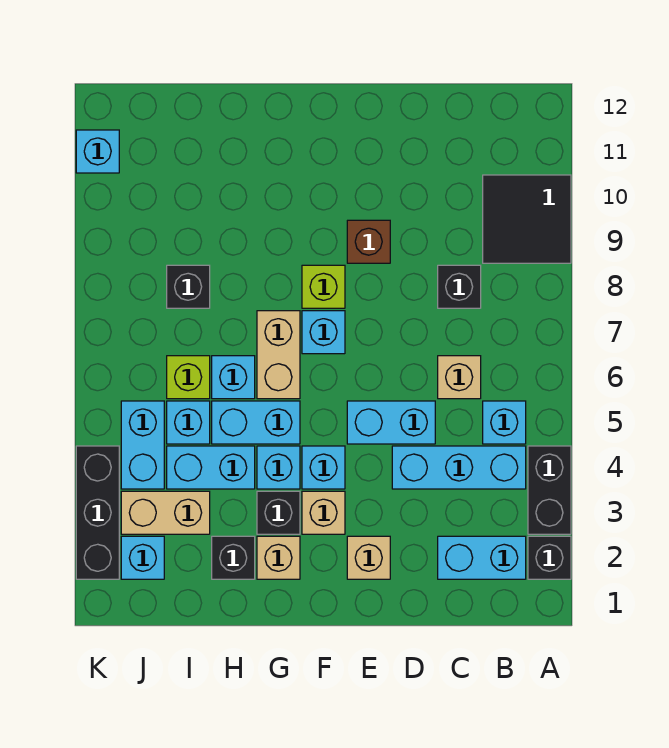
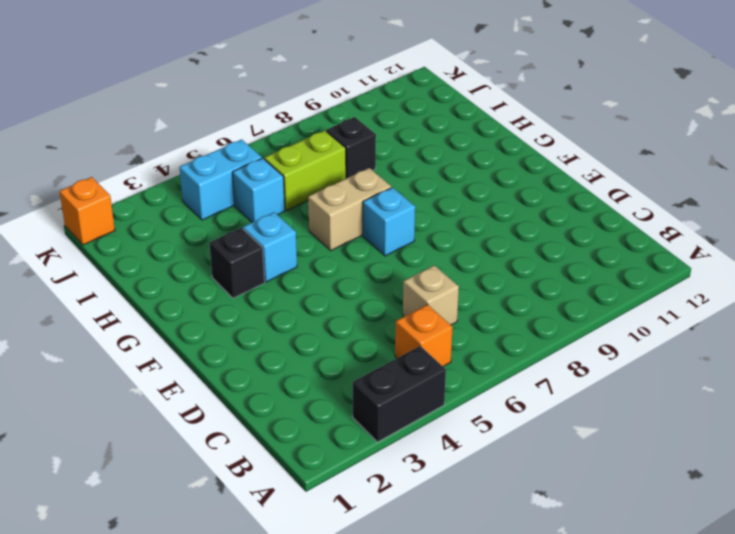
orange 1x1 brick [395,304,453,366] -> cyan 1x1 brick [483,401,526,444]
lime 1x2 brick [264,130,346,210] -> lime 1x1 brick [167,356,210,399]
orange 1x1 brick [59,177,115,245] -> none
none -> black 1x1 brick [528,536,571,579]
none -> black 2x2 tile [483,175,571,263]
none -> cyan 1x2 brick [438,536,526,579]
none -> cyan 1x3 brick [392,446,526,489]

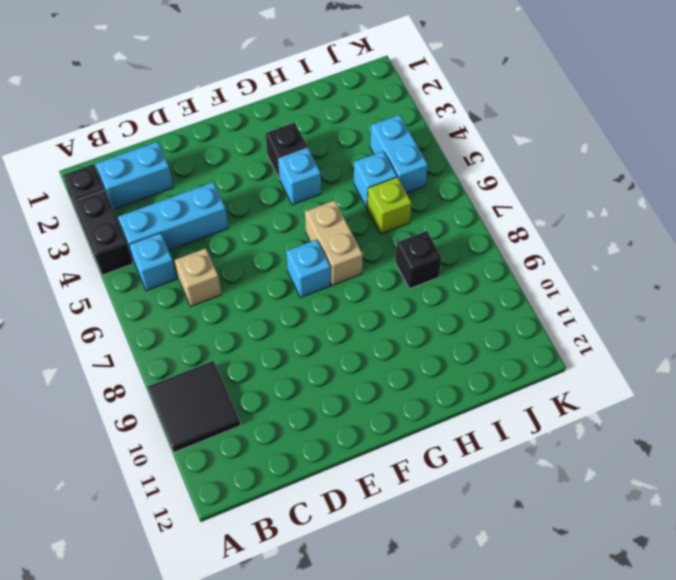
none -> black 1x1 brick [438,265,481,308]
none -> cyan 1x2 brick [347,401,435,444]
none -> tan 1x1 brick [347,536,390,579]
none -> brown 1x1 brick [347,220,390,263]

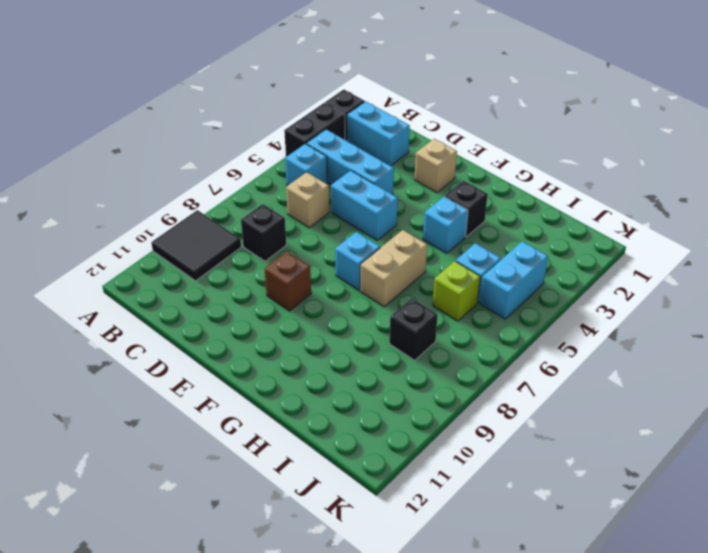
none -> tan 1x1 brick [302,491,345,534]
none -> cyan 1x1 brick [302,446,345,489]
none -> lime 1x1 brick [302,265,345,308]
none -> tan 1x1 brick [257,536,300,579]

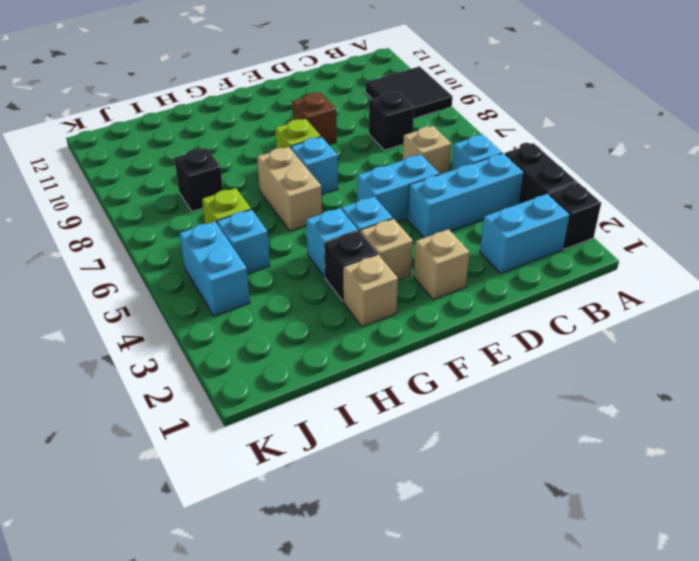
none -> cyan 1x2 brick [212,401,300,444]
none -> black 1x1 brick [212,536,255,579]
none -> cyan 1x2 brick [167,446,255,489]
none -> cyan 1x1 brick [212,356,255,399]

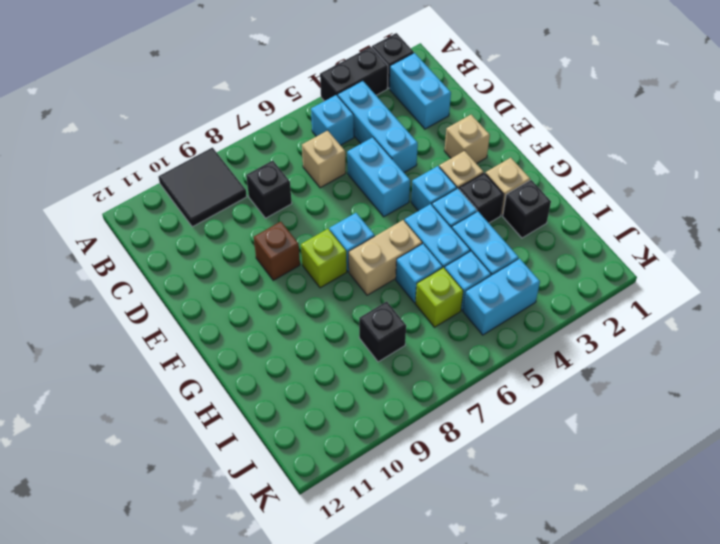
none -> tan 1x2 brick [121,491,210,534]
none -> cyan 1x1 brick [121,536,164,579]
none -> black 1x3 brick [76,446,119,579]
none -> cyan 1x1 brick [76,130,119,173]

